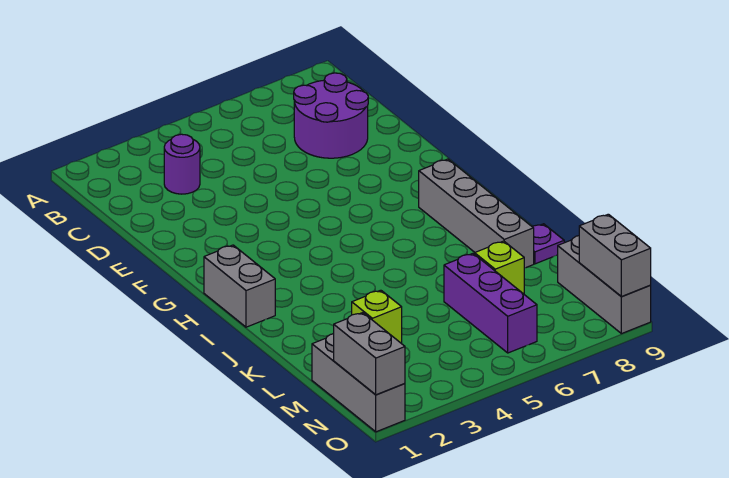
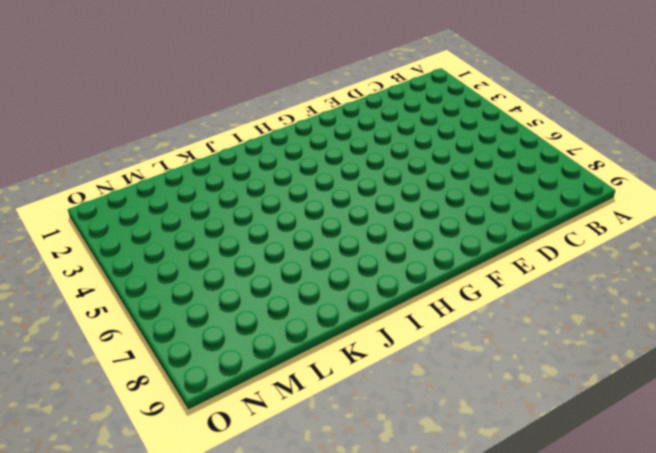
none -> purple 1x1 round brick [164,134,200,194]
none -> purple 2x2 round brick [294,73,368,158]
none -> grey 1x2 brick [204,245,275,327]

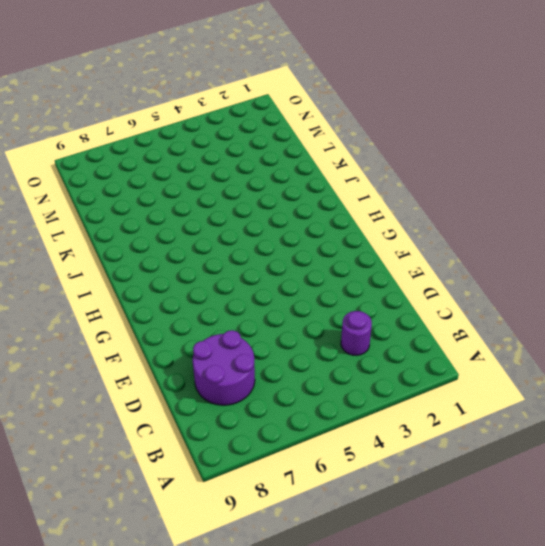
none -> grey 1x2 brick [204,245,275,327]
none -> grey 1x4 brick [419,159,534,268]
none -> purple 1x1 plate [532,224,564,264]

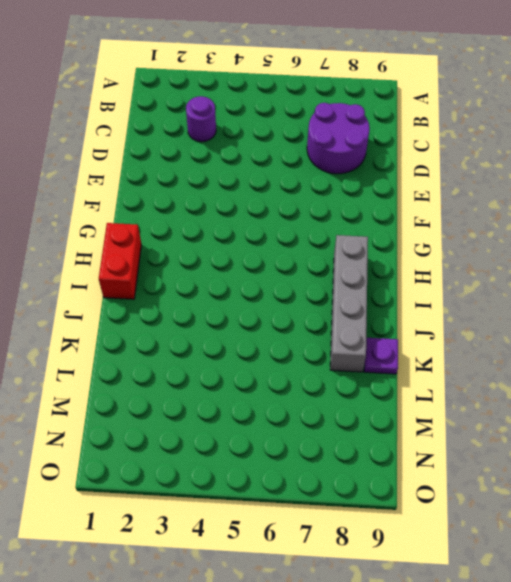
red 1x2 brick [99,223,141,299] -> grey 1x2 brick [204,245,275,327]
none -> lime 1x1 brick [352,290,402,343]
none -> purple 1x3 brick [444,254,537,353]
none -> lime 1x1 brick [475,241,524,294]

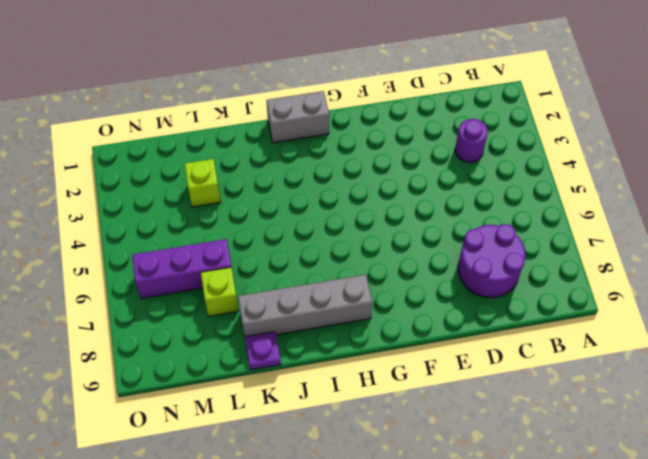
none -> grey 1x3 brick [312,334,405,432]
none -> grey 1x3 brick [558,236,651,334]
none -> grey 1x2 brick [334,313,405,395]

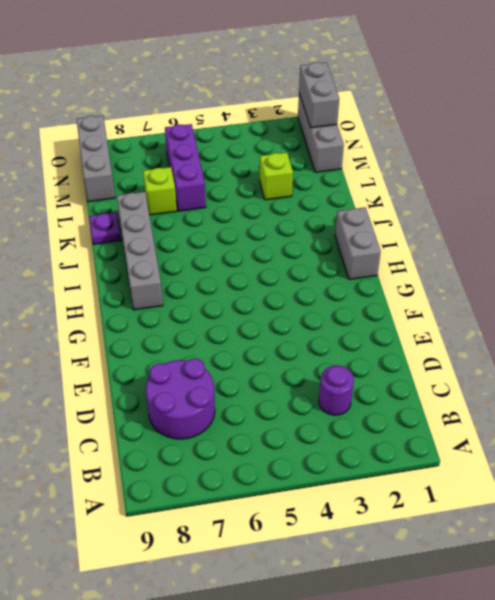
none -> grey 1x2 brick [579,214,651,297]

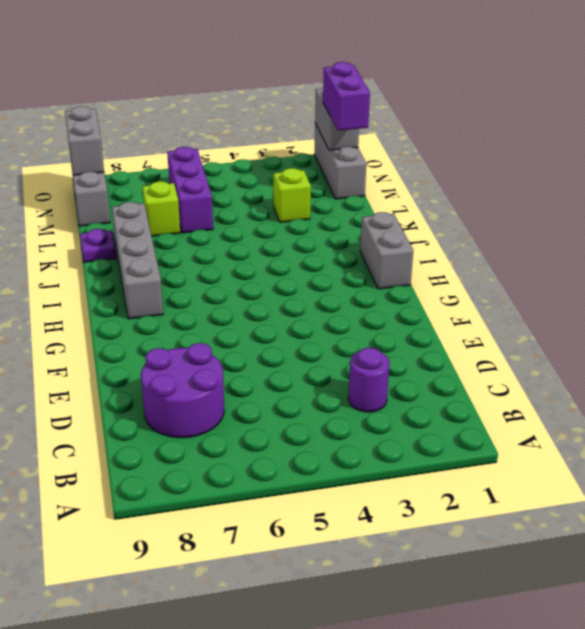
purple 1x2 brick [323,62,370,131] -> none

